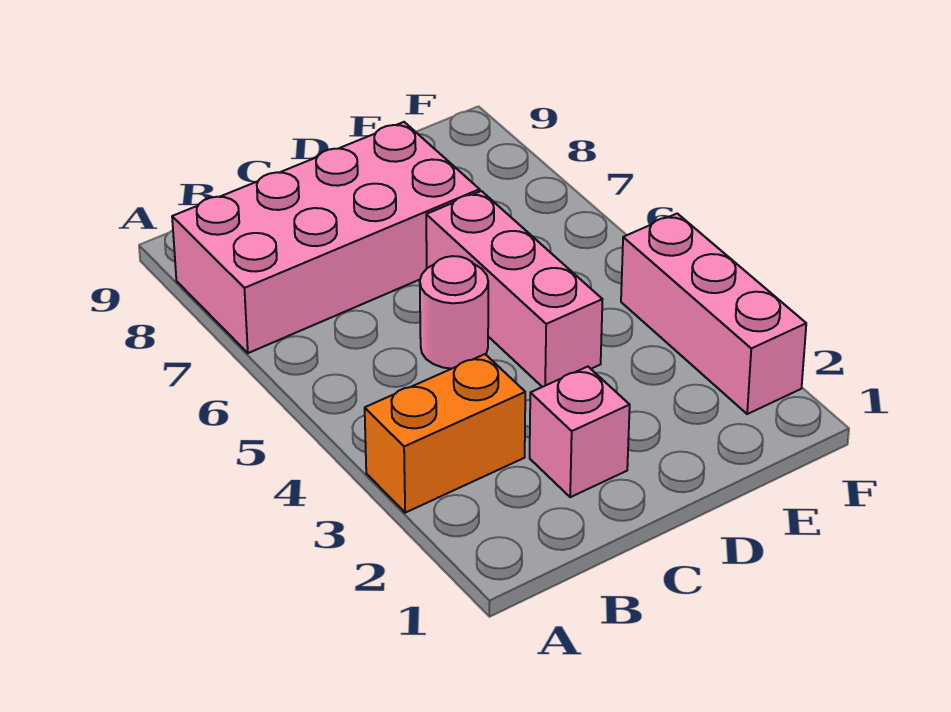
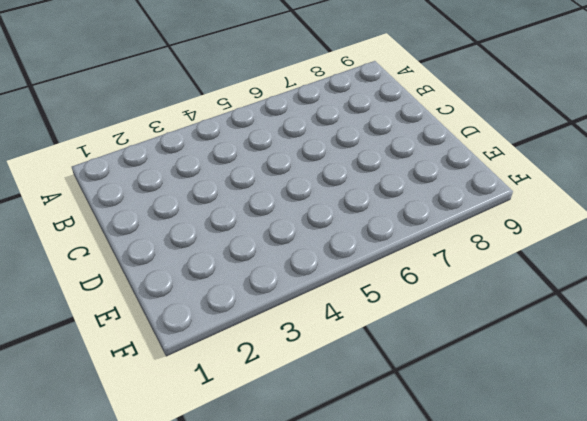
none -> orange 1x2 brick [365,354,525,513]
none -> pink 2x4 brick [172,122,480,353]

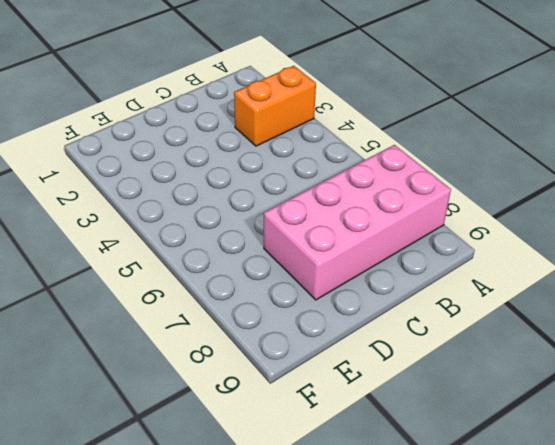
none -> pink 1x1 brick [530,367,630,497]
none -> pink 1x1 round brick [420,256,488,369]

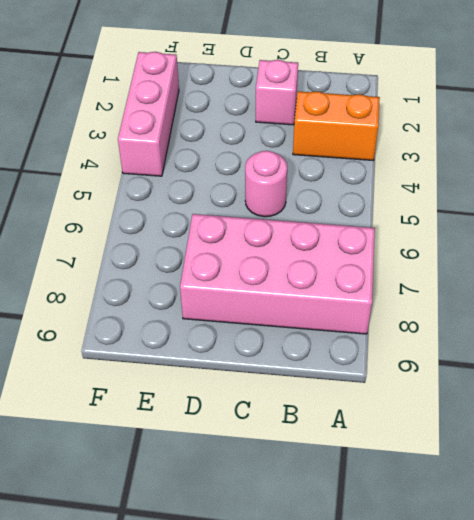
none -> pink 1x3 brick [426,191,602,387]

